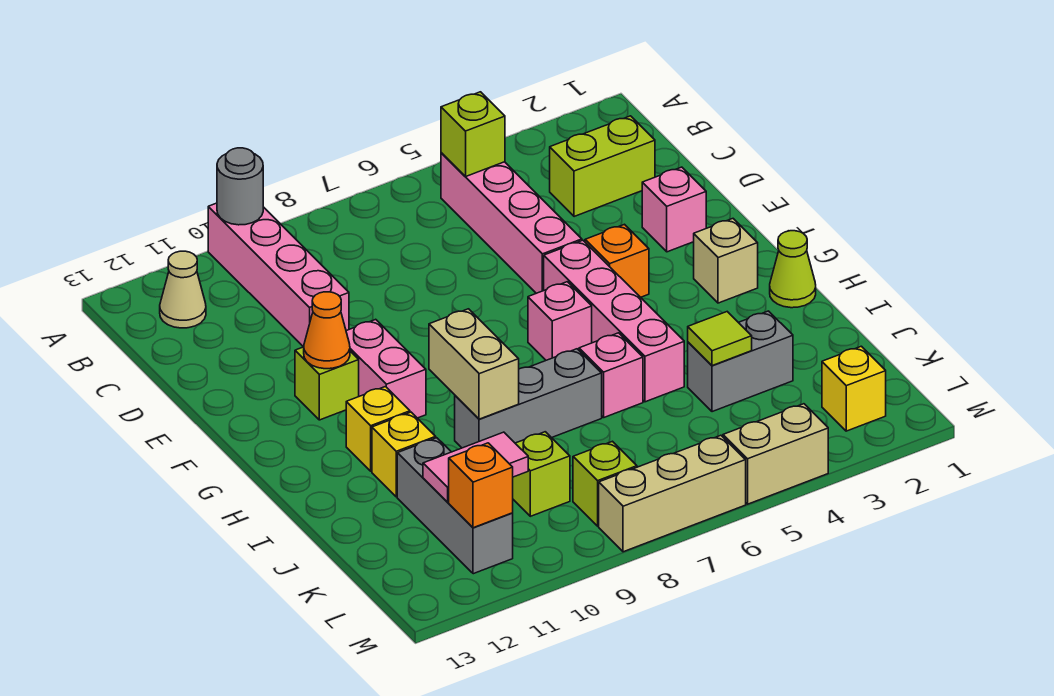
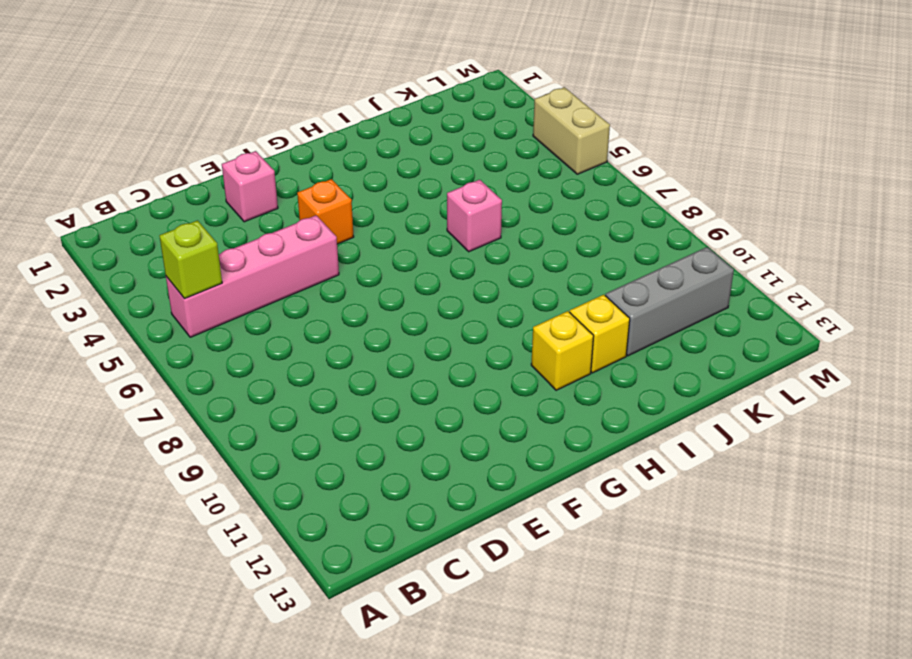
none -> pink 1x4 brick [208,203,349,347]
none -> tan 1x1 cone [160,251,206,328]
none -> lime 1x2 brick [550,116,655,217]
none -> pink 1x4 brick [544,240,684,402]

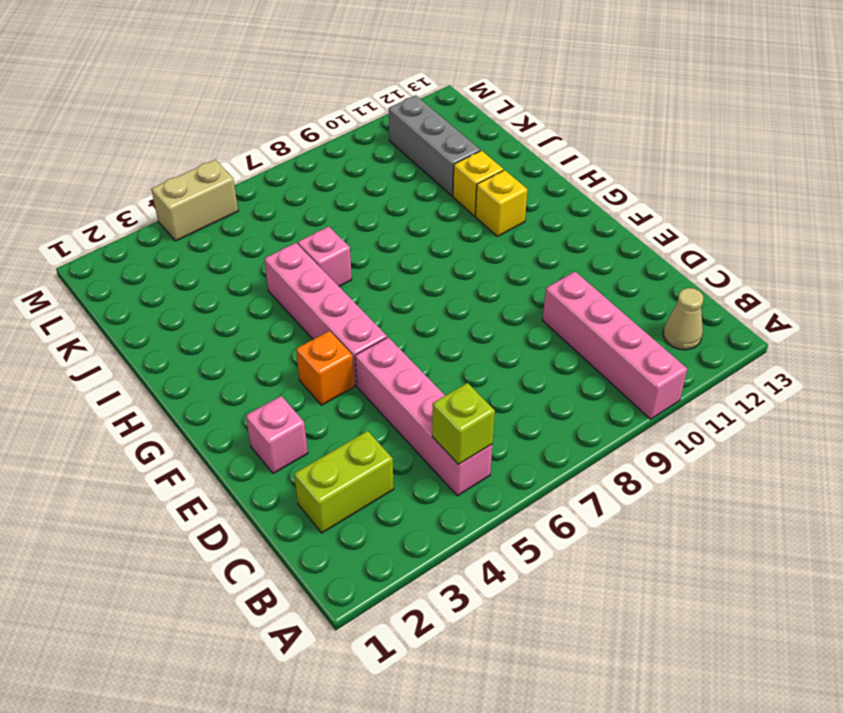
none -> pink 1x2 brick [346,319,426,418]
none -> lime 1x1 brick [295,347,359,420]
none -> tan 1x1 brick [694,219,758,303]
none -> pink 1x1 brick [528,282,592,360]

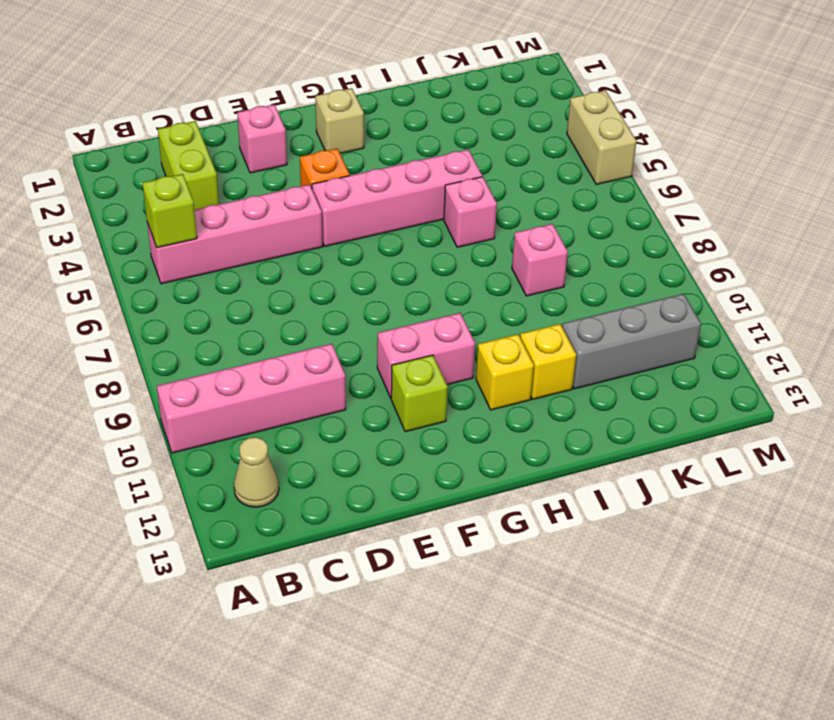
pink 1x1 brick [512,224,568,296] -> pink 1x1 brick moved to [528,282,592,360]
none -> lime 1x1 cone [770,231,816,308]
none -> grey 1x3 brick [455,349,602,448]
none -> grey 1x2 brick [688,311,793,412]
none -> lime 1x1 brick [513,432,570,516]

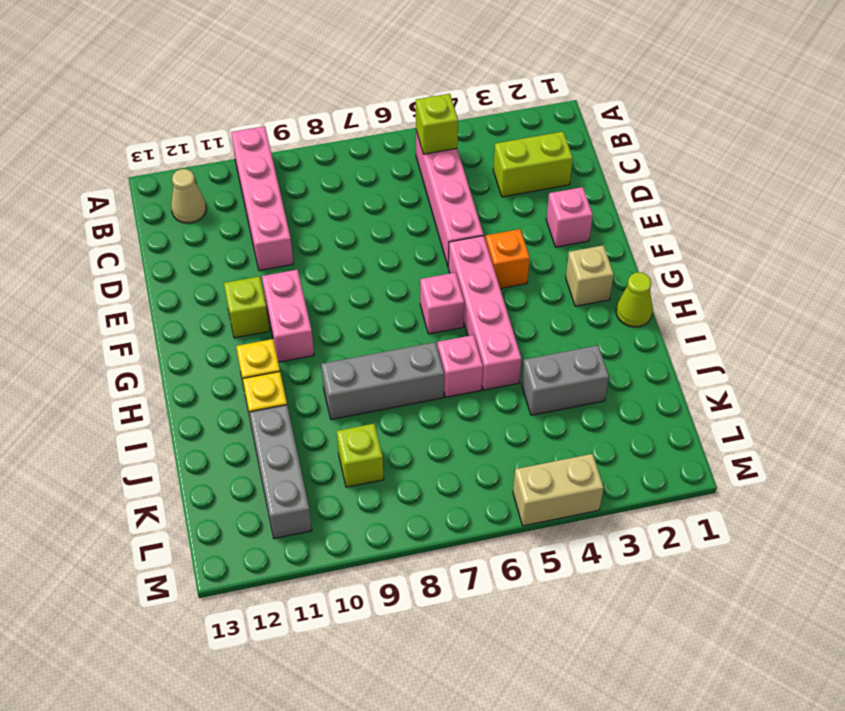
none -> yellow 1x1 brick [822,346,886,431]
none -> lime 1x1 brick [573,441,637,526]
none -> tan 1x3 brick [599,435,746,552]
none -> grey 1x1 round brick [217,148,263,225]

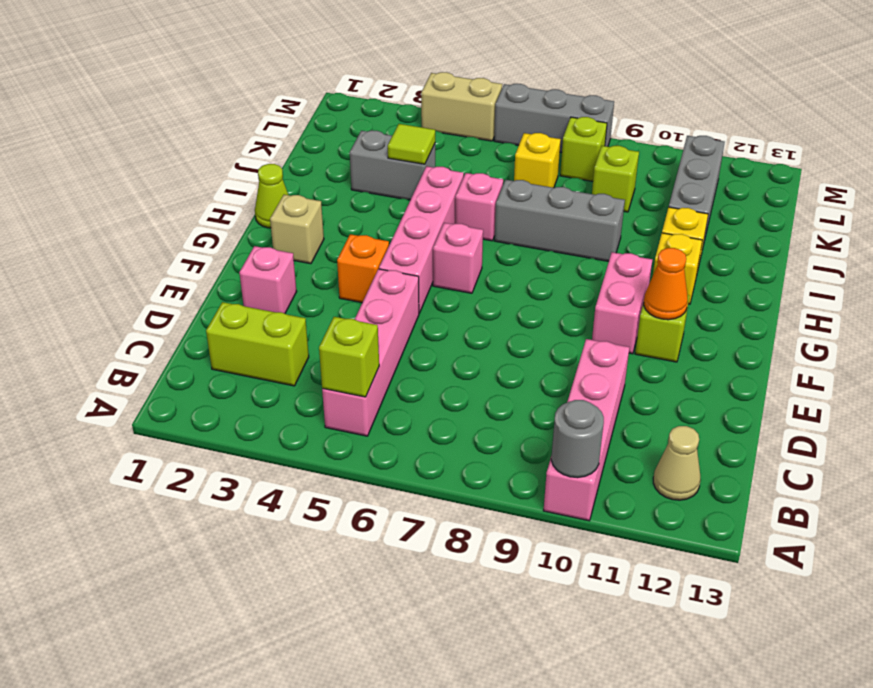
yellow 1x1 brick [514,133,561,188] -> yellow 1x1 brick moved to [822,346,886,431]
grey 1x3 brick [494,84,614,152] -> tan 1x3 brick [599,435,746,552]
none -> tan 1x2 brick [429,309,519,419]
none -> pink 1x2 tile [423,432,528,502]
none -> orange 1x1 brick [449,443,513,528]

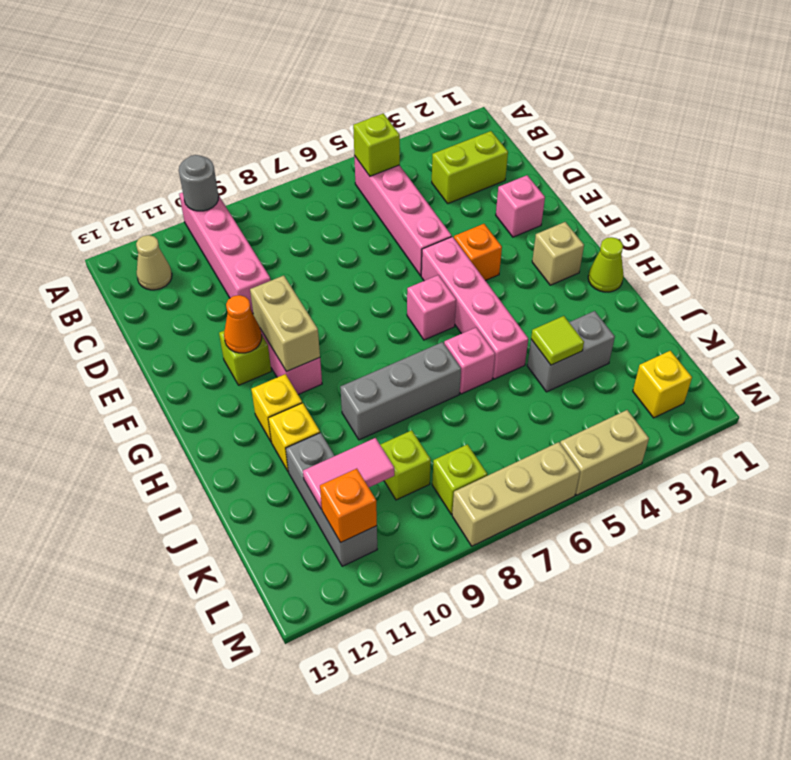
tan 1x2 brick [250,276,320,372] -> tan 1x2 brick moved to [429,309,519,419]

